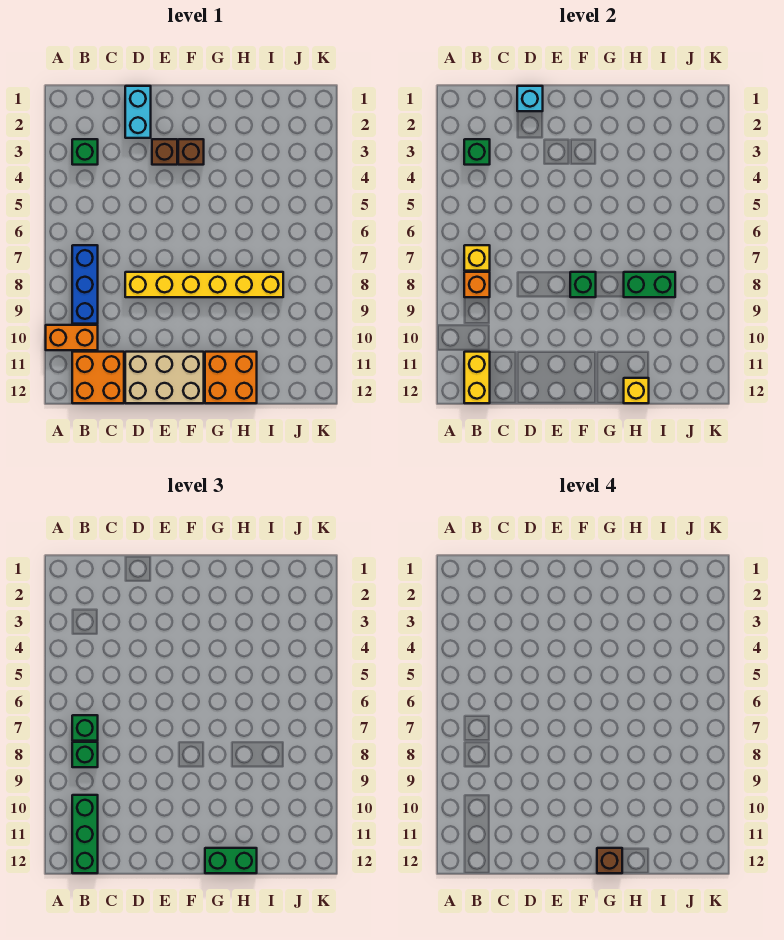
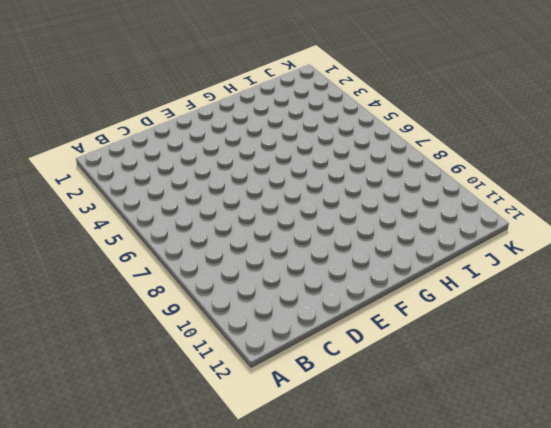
none -> orange 1x2 brick [46,325,98,350]
none -> green 1x1 brick [72,139,98,165]
none -> blue 1x3 brick [72,245,98,324]

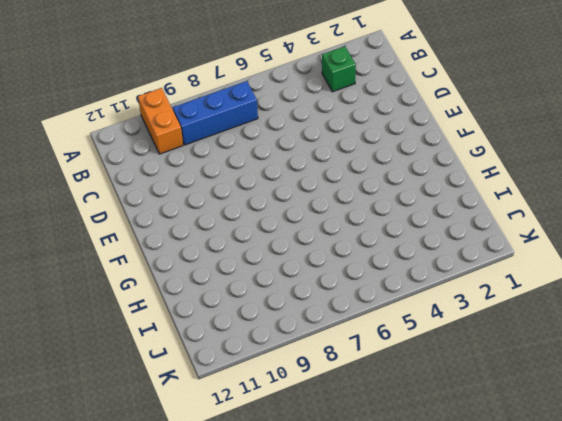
none -> orange 2x2 brick [72,352,124,403]
none -> cyan 1x2 brick [125,86,151,138]
none -> yellow 1x6 brick [125,272,283,297]

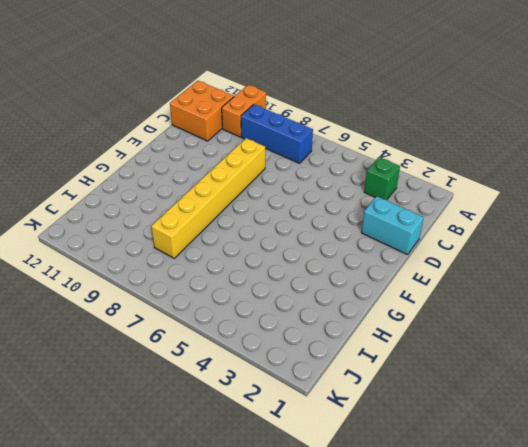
none -> tan 2x3 brick [125,352,204,403]
none -> brown 1x1 brick [152,139,177,165]
none -> brown 1x1 brick [178,139,204,165]

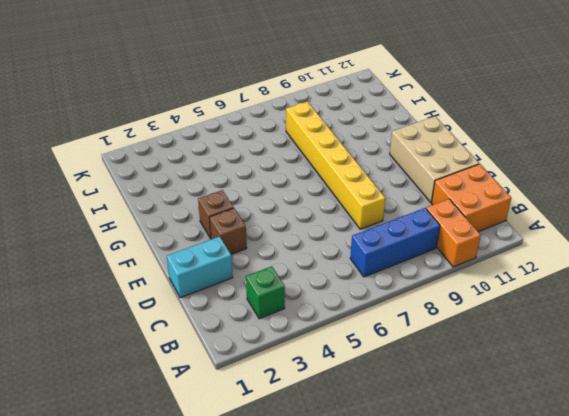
none -> orange 2x2 brick [205,352,257,403]
none -> green 1x1 brick [464,139,490,165]
none -> yellow 1x1 brick [464,245,490,271]

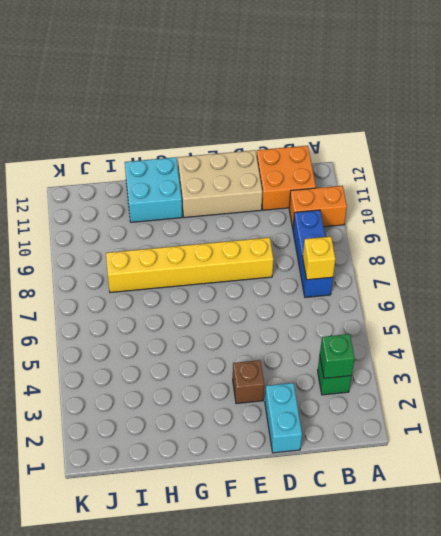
cyan 2x2 brick [125,157,182,222] -> orange 2x2 brick [205,352,257,403]
none -> brown 1x1 brick [178,139,204,165]
none -> orange 1x1 brick [464,272,490,297]
none -> yellow 1x2 brick [464,352,490,403]

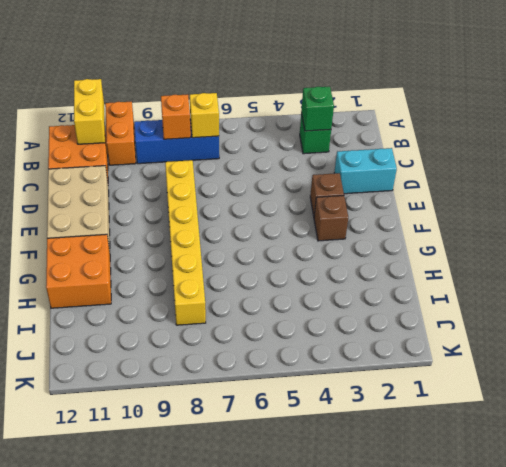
yellow 1x2 brick [74,79,105,144] -> yellow 1x2 brick turned to [464,352,490,403]
none -> cyan 1x1 brick [517,86,543,111]
none -> green 1x1 brick [570,272,596,297]
none -> green 1x2 brick [624,272,675,297]

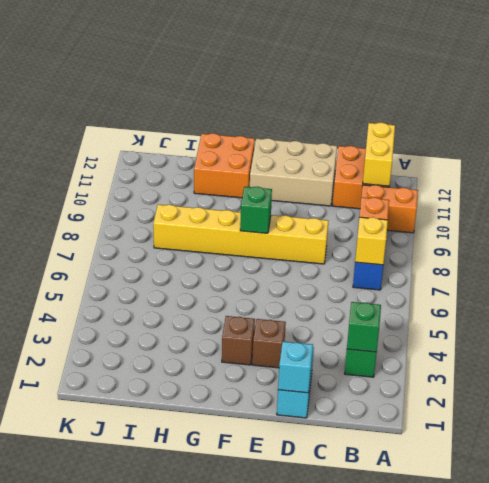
none -> green 1x2 brick [624,272,675,297]
none -> yellow 1x1 brick [624,378,649,403]
none -> green 1x1 brick [72,715,98,741]

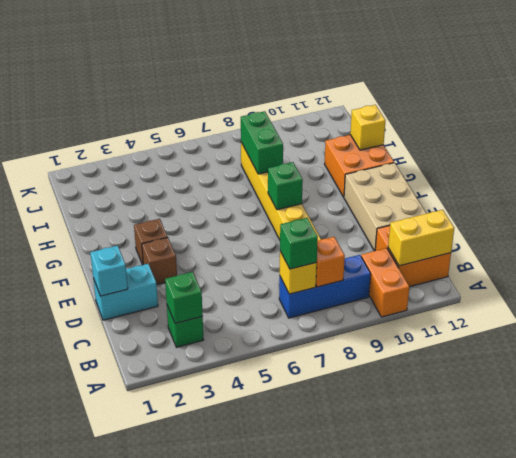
none -> green 1x1 brick [72,742,98,767]
none -> green 1x3 brick [72,795,98,873]
none -> green 1x2 brick [205,848,257,873]

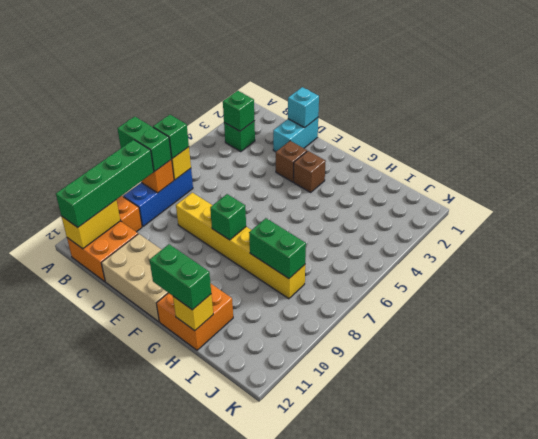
green 1x2 brick [117,117,172,172] -> green 1x1 brick [72,742,98,767]
green 1x4 brick [56,140,154,227] -> green 1x3 brick [72,795,98,873]
none -> brown 1x1 brick [597,848,622,873]

